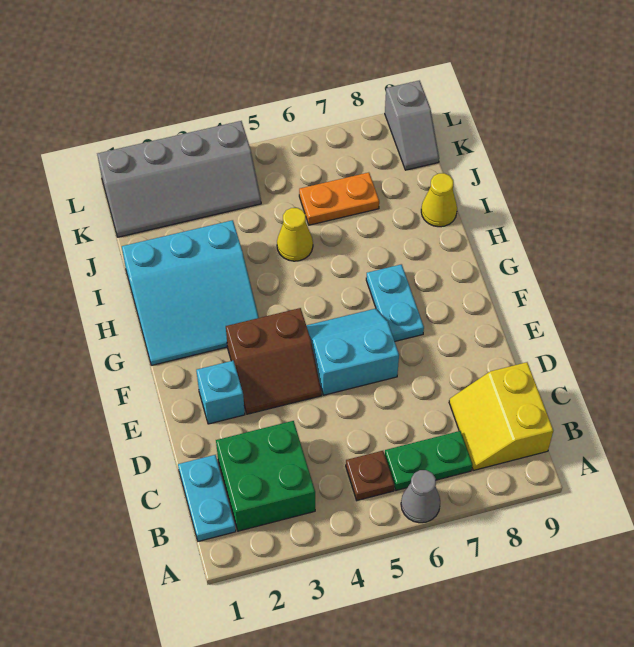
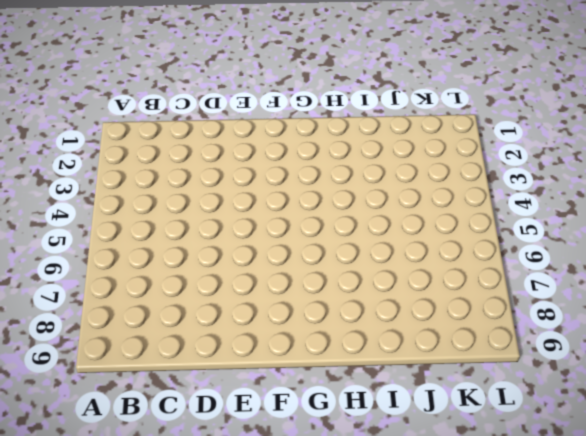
none -> grey 1x1 cone [401,470,440,523]
none -> cyan 1x2 plate [178,455,236,541]
none -> green 2x2 brick [216,421,315,531]

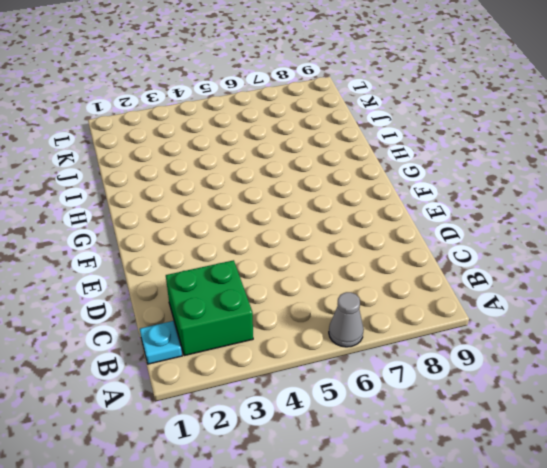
cyan 1x1 plate [140,321,182,364] -> cyan 1x2 plate [178,455,236,541]
none -> brown 1x1 plate [346,451,394,500]
none -> green 1x2 plate [385,431,472,490]
none -> yellow 2x2 slope [449,362,553,470]

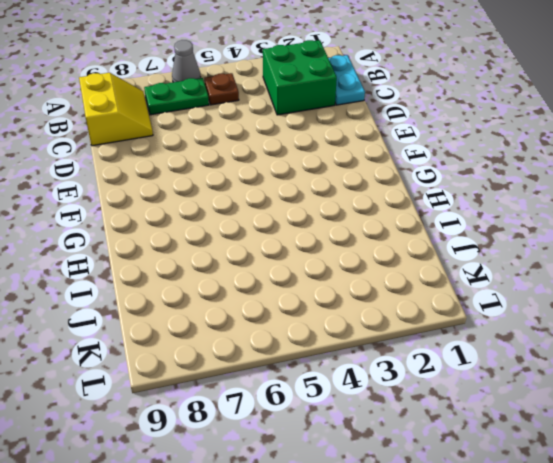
none -> cyan 1x1 brick [196,361,245,424]
none -> brown 2x2 slope [226,308,322,414]
none -> cyan 2x2 slope [306,309,399,395]

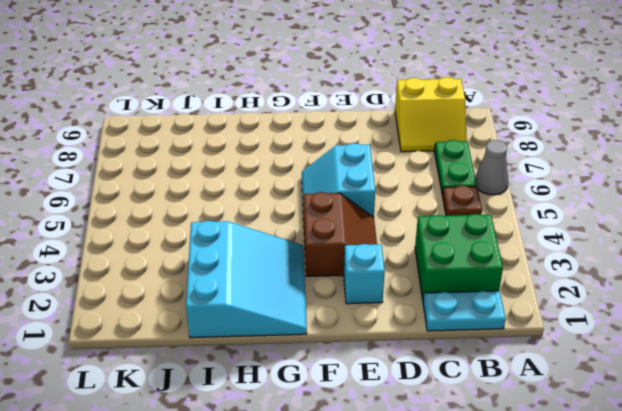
none -> cyan 1x2 plate [366,264,424,341]
none -> yellow 1x1 cone [277,208,313,261]
none -> yellow 1x1 cone [421,173,457,227]

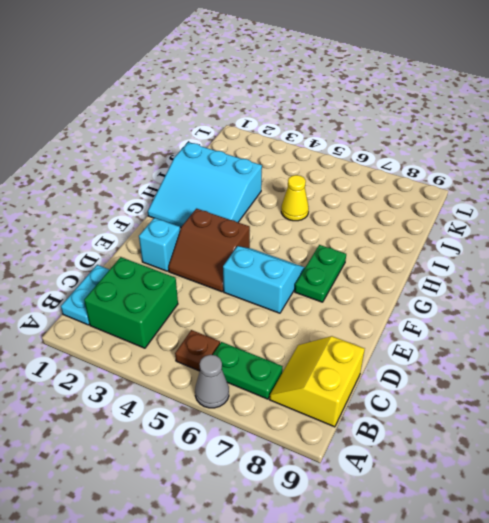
green 1x2 plate [295,245,346,302] -> cyan 1x2 plate [366,264,424,341]
none -> yellow 1x1 cone [421,173,457,227]
none -> orange 1x2 plate [299,172,379,225]
none -> grey 2x4 slope [97,121,261,237]

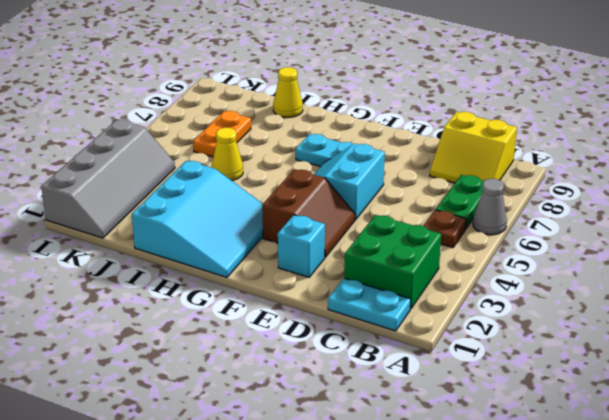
none -> grey 1x2 slope [385,81,439,170]

